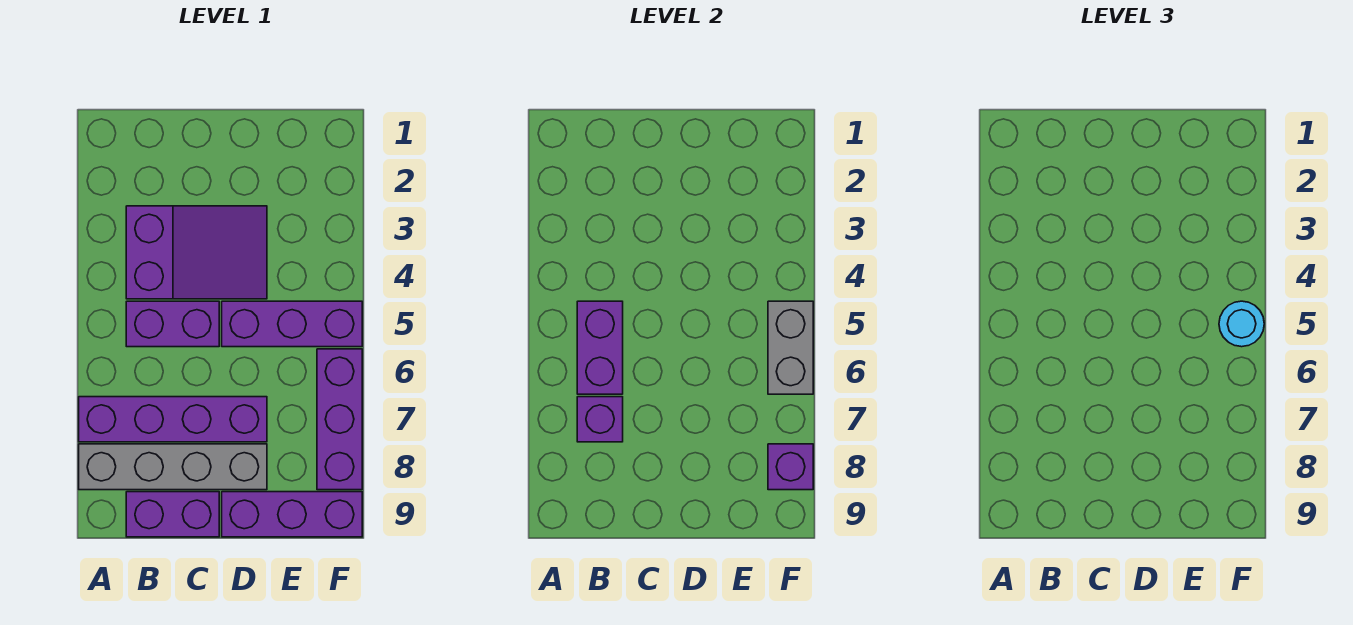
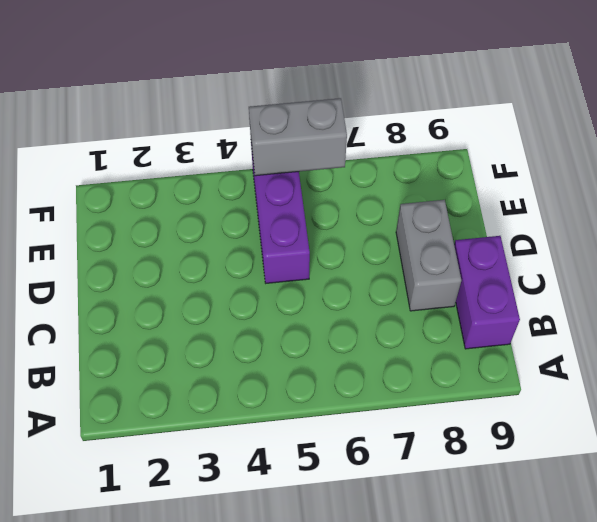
grey 1x2 brick [396,200,461,311] -> grey 1x4 brick [79,444,267,490]
none -> purple 1x4 brick [79,397,267,442]
none -> purple 2x3 slope [126,206,267,299]
none -> purple 1x2 brick [126,301,219,347]

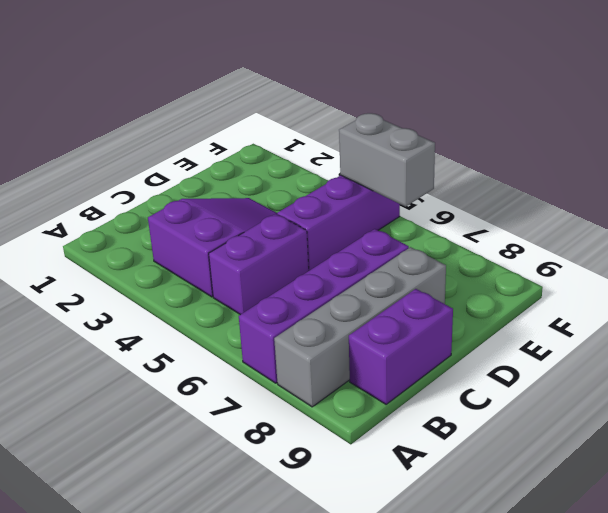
none -> purple 1x3 brick [222,492,362,537]
none -> purple 1x3 brick [317,349,362,490]
none -> purple 1x2 brick [577,301,623,394]

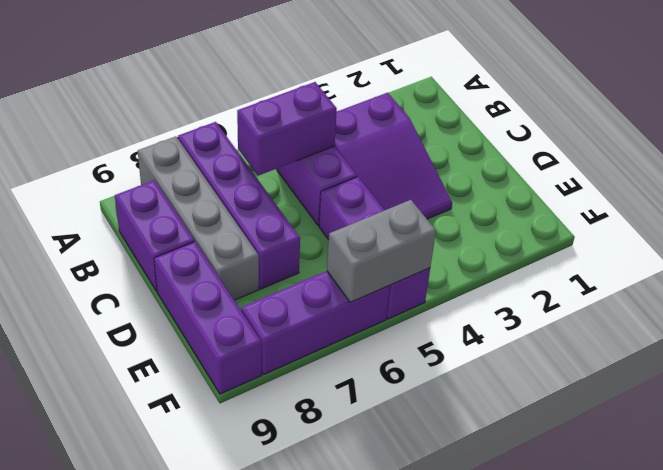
none -> purple 1x1 brick [577,397,623,442]
none -> purple 1x1 brick [768,444,813,490]
none -> cyan 1x1 round brick [1219,301,1264,347]

